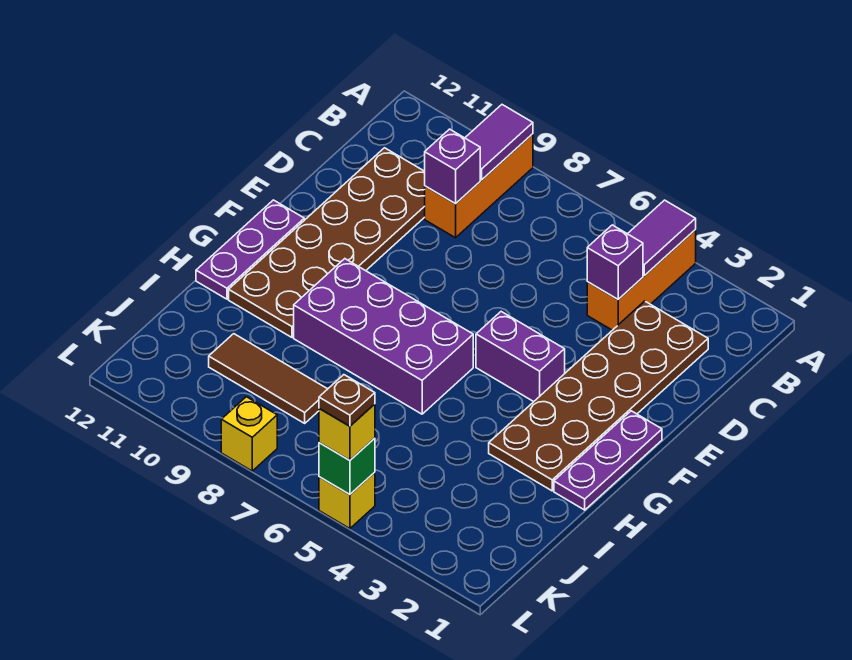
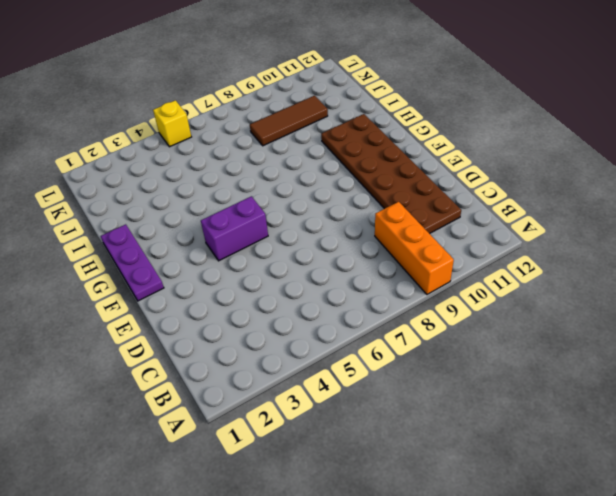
none -> orange 1x3 brick [587,230,696,330]
none -> brown 2x6 plate [489,301,708,491]
none -> purple 1x3 plate [196,200,304,299]

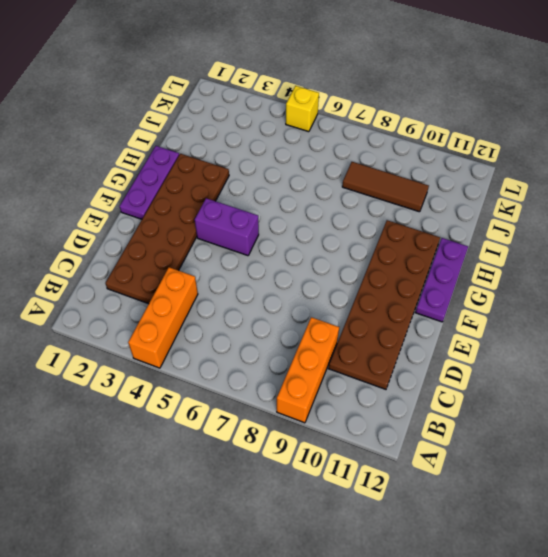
none -> purple 2x4 brick [294,259,473,414]
none -> yellow 1x1 brick [221,397,277,471]
none -> purple 1x2 tile [628,200,696,276]

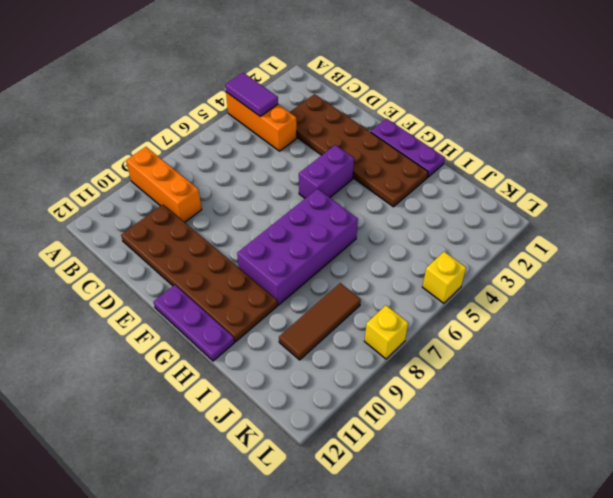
none -> purple 1x2 tile [465,105,533,180]
none -> purple 1x1 brick [587,225,643,299]
none -> purple 1x1 brick [425,129,480,204]

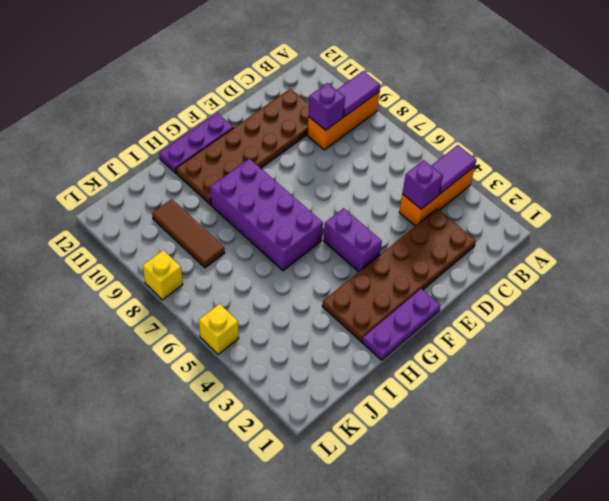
none -> green 1x1 brick [319,438,375,495]
none -> yellow 1x1 brick [319,404,375,460]
none -> brown 1x1 plate [319,375,375,426]

